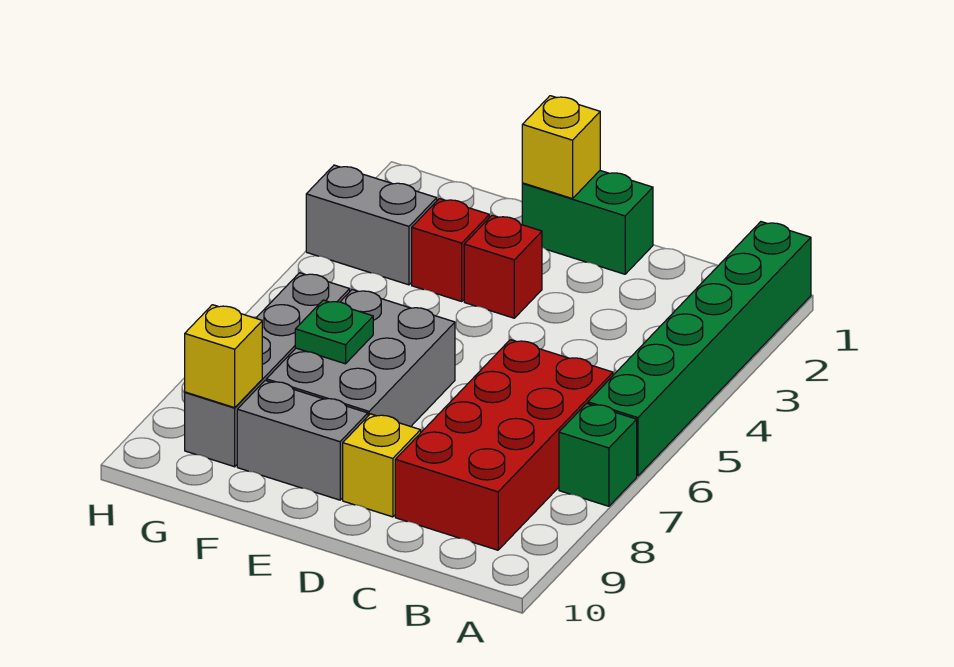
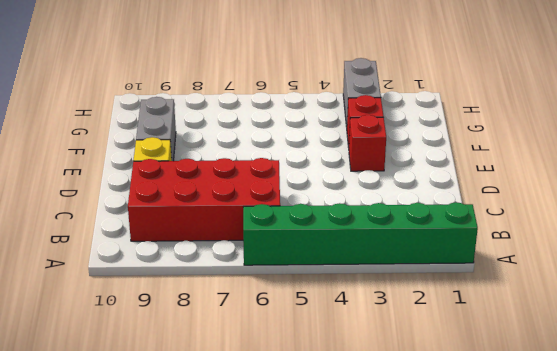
none -> green 1x1 brick [559,403,637,506]
none -> green 1x2 brick [522,171,653,274]
none -> grey 2x3 brick [266,290,455,427]

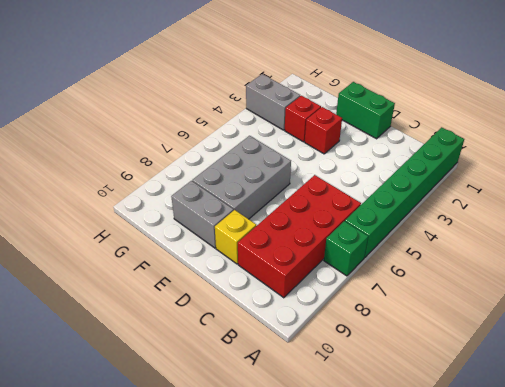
none -> grey 1x4 brick [185,273,350,467]
none -> yellow 1x1 brick [522,96,600,199]
none -> green 1x1 plate [295,300,373,364]

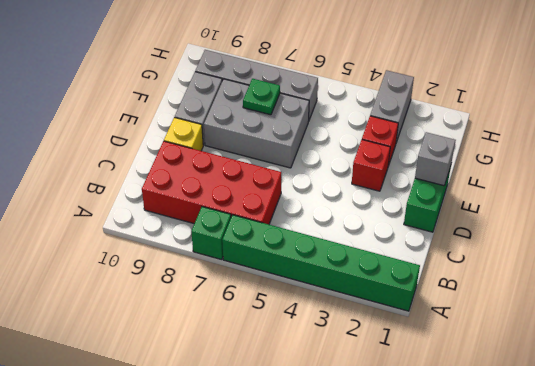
grey 1x1 brick [415,132,456,186] -> yellow 1x1 brick [522,96,600,199]
none -> yellow 1x1 brick [185,305,262,408]

